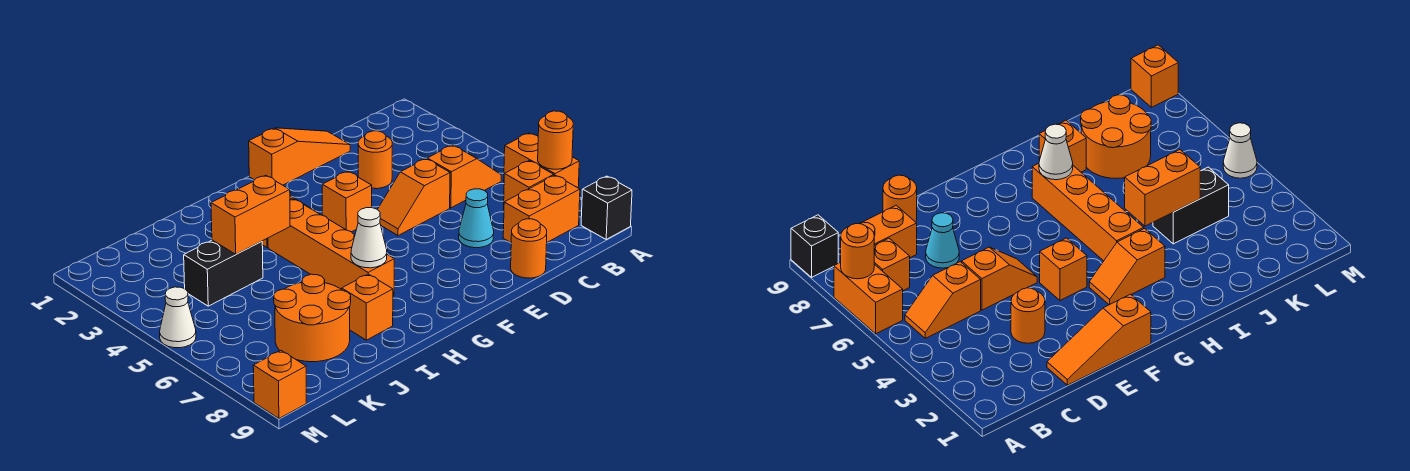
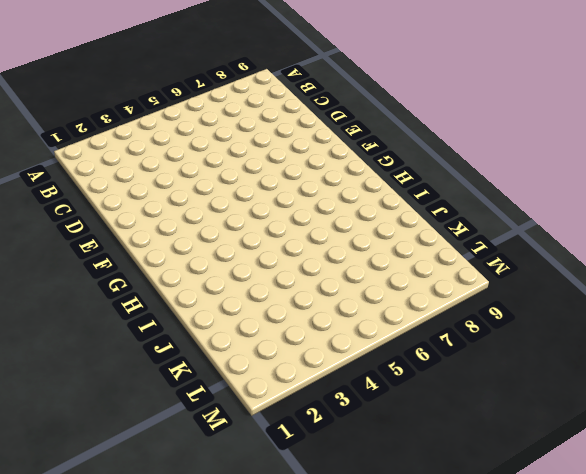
none -> orange 1x2 brick [504,133,579,188]
none -> black 1x1 brick [581,176,632,239]
none -> orange 1x2 slope [427,145,501,208]

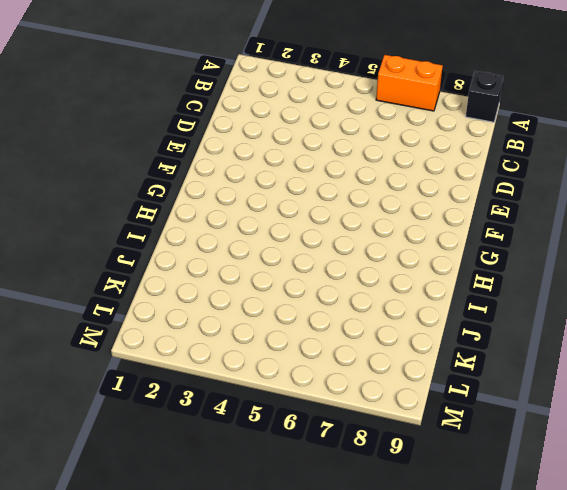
none -> orange 1x2 slope [427,145,501,208]
none -> orange 1x1 brick [504,161,554,202]
none -> orange 1x2 brick [503,175,580,243]

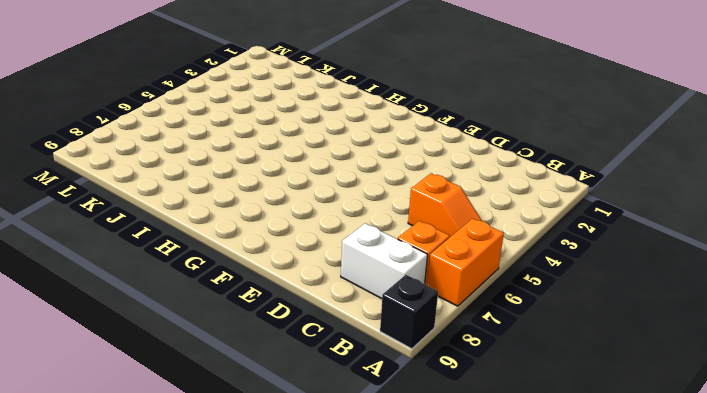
white 1x2 brick [341,223,428,299] -> orange 1x2 brick [503,175,580,243]
none -> orange 1x3 slope [249,128,350,185]
none -> orange 1x1 round brick [358,131,392,189]
none -> orange 1x2 slope [377,159,450,236]

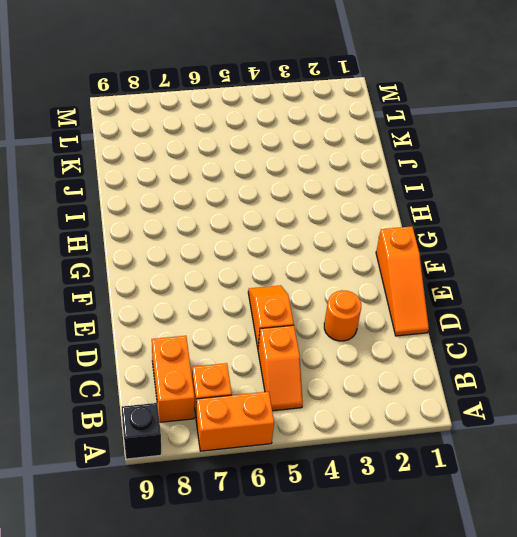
none -> cyan 1x1 cone [459,189,494,248]
none -> orange 1x1 round brick [511,219,547,278]
none -> orange 1x1 brick [322,171,372,232]

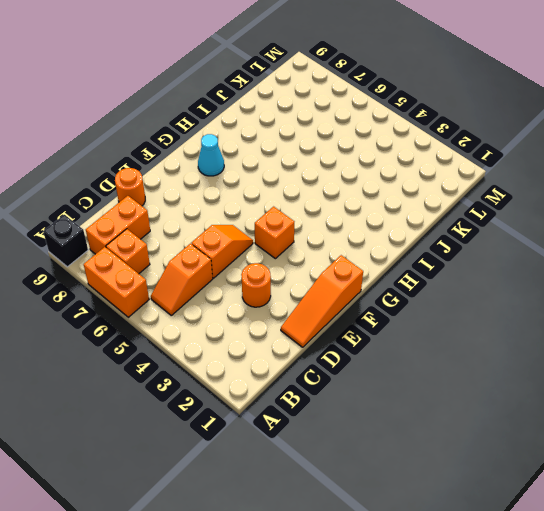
cyan 1x1 cone [198,134,224,176] -> cyan 1x1 cone moved to [459,189,494,248]
none -> orange 1x2 slope [1089,228,1165,305]
none -> orange 1x4 brick [268,199,394,296]
none -> orange 1x1 brick [342,274,393,340]

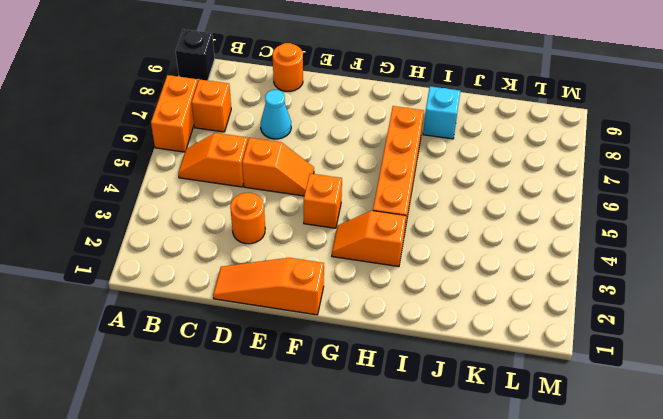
cyan 1x1 brick [423,86,460,139] -> orange 1x1 brick [342,274,393,340]
none -> orange 1x2 brick [503,175,580,243]
none -> black 1x2 brick [184,240,263,306]
none -> orange 2x2 round brick [274,274,351,362]

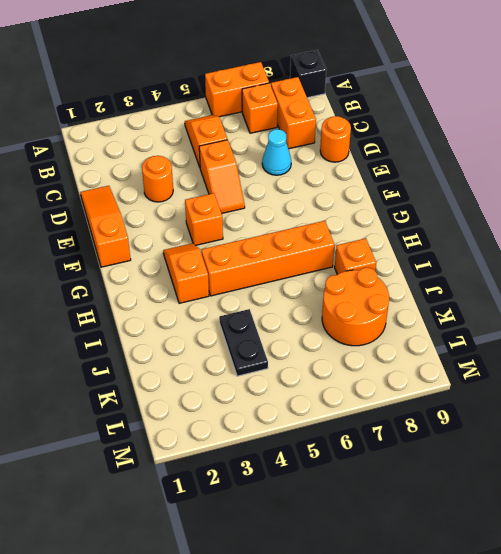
black 1x2 plate [219,309,268,376] -> black 1x2 brick [184,240,263,306]
none -> white 1x1 cone [160,287,196,348]
none -> orange 1x1 brick [253,351,306,418]
none -> orange 1x1 round brick [538,111,573,169]

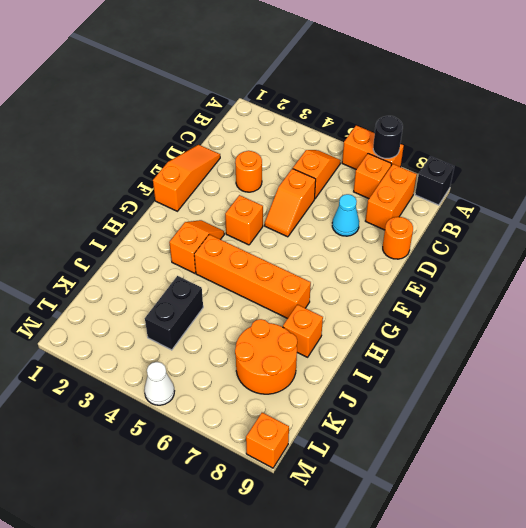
black 1x1 round brick [373,116,403,158] -> orange 1x1 round brick [538,111,573,169]
none -> white 1x1 cone [351,208,387,268]
none -> orange 1x2 brick [211,175,290,254]

